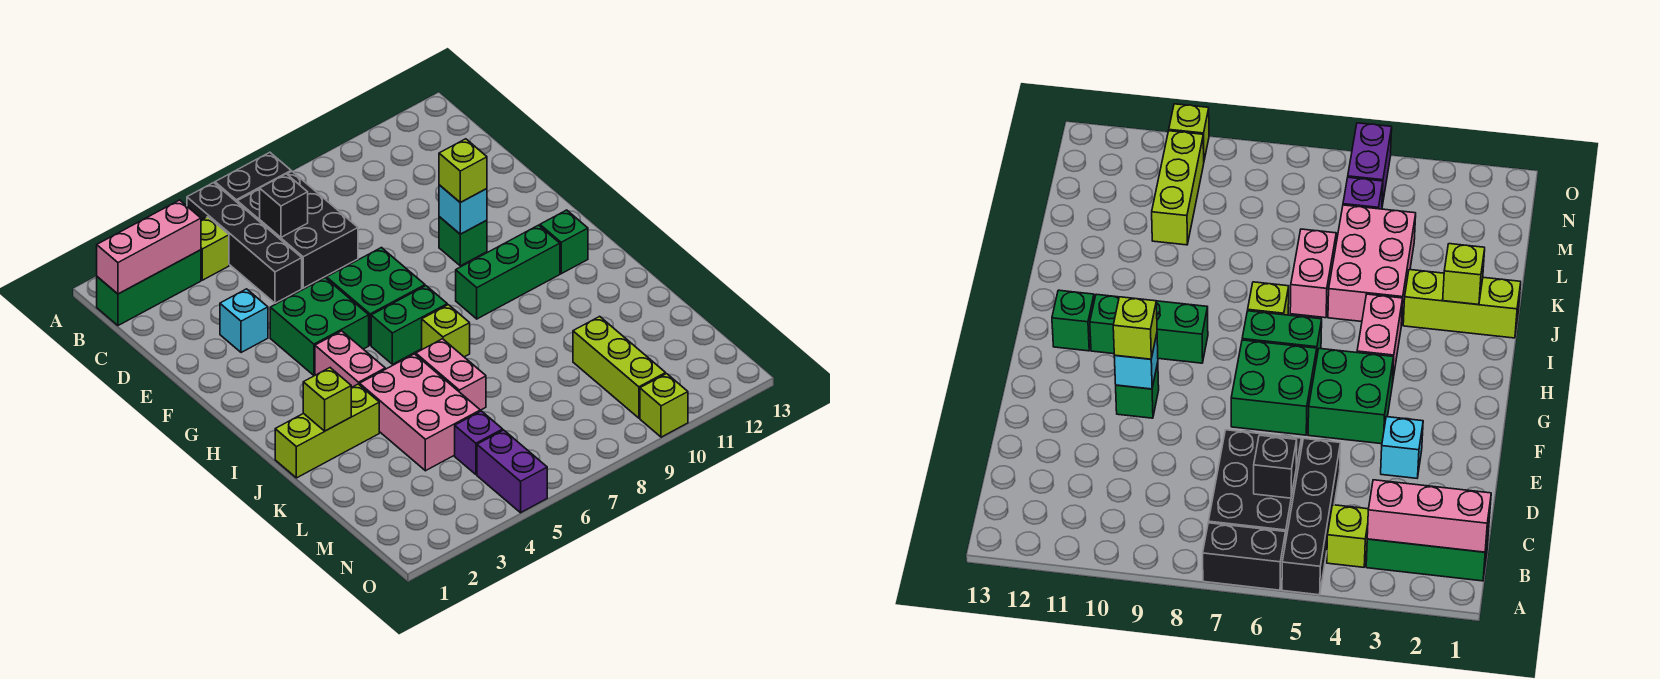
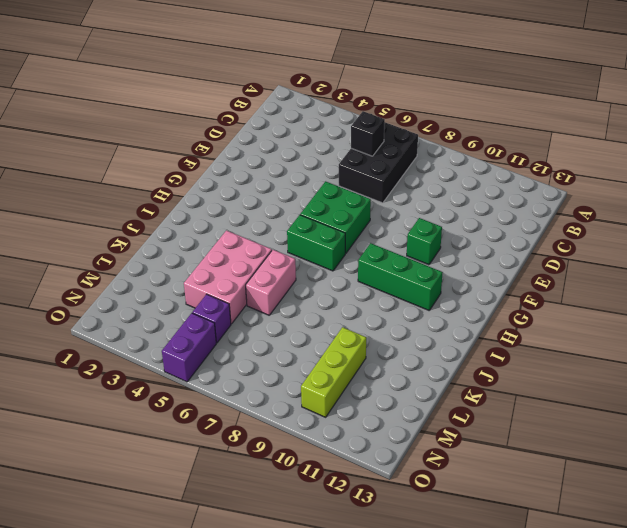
none -> black 1x4 brick [187,183,302,303]
none -> black 1x2 brick [215,152,291,202]
none -> green 1x3 brick [97,250,201,326]

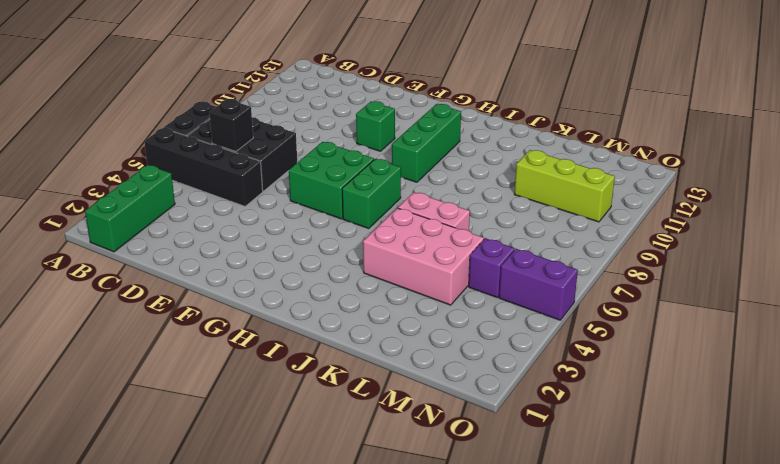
none -> lime 1x1 brick [201,217,229,280]
none -> cyan 1x1 brick [220,289,268,353]
none -> green 2x2 brick [270,278,369,376]

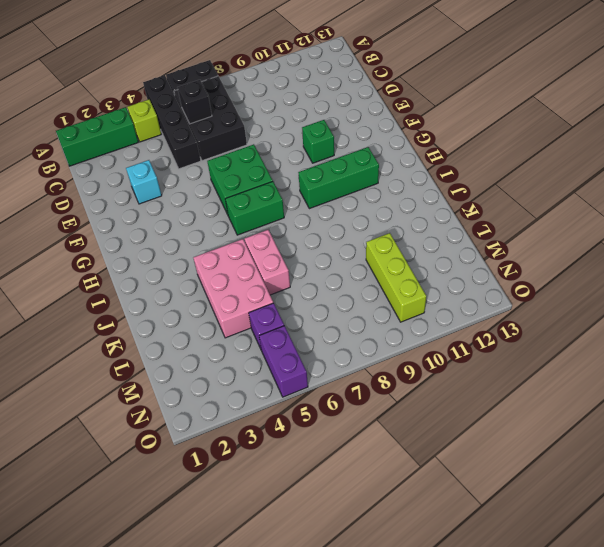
none -> green 2x2 brick [270,278,369,376]
none -> pink 1x2 brick [315,331,385,388]
none -> green 1x1 brick [540,210,588,274]

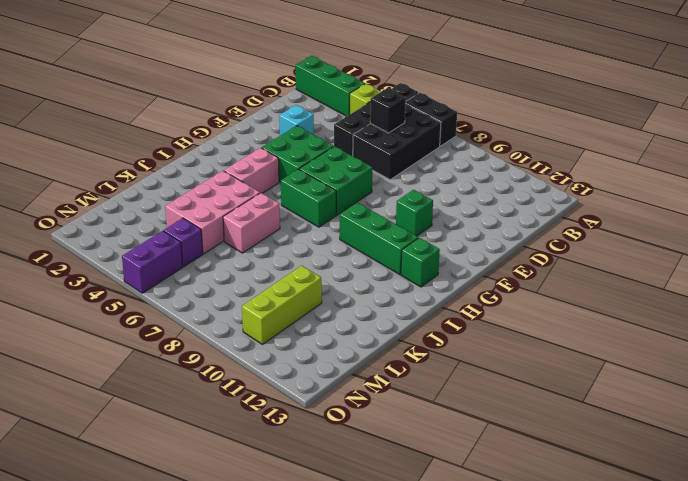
none -> lime 1x1 brick [422,305,470,357]
none -> lime 1x3 brick [275,384,379,478]
none -> lime 1x1 brick [640,374,688,437]

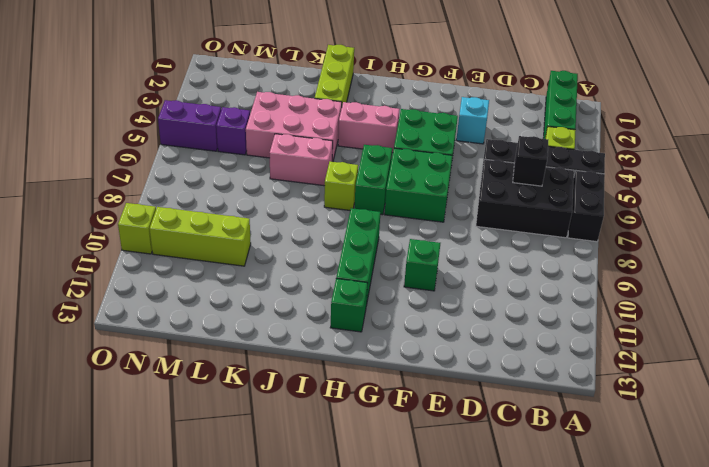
none -> pink 1x3 brick [97,200,201,294]
none -> cyan 1x1 brick [439,185,487,234]
none -> lime 1x1 brick [303,368,351,431]

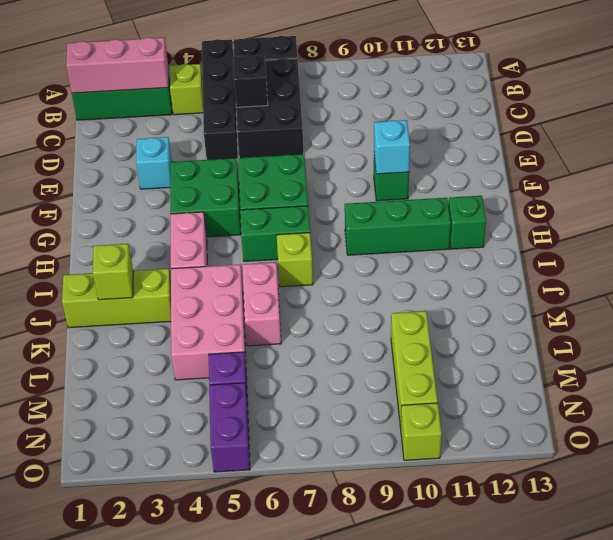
none -> lime 1x1 brick [439,139,487,202]

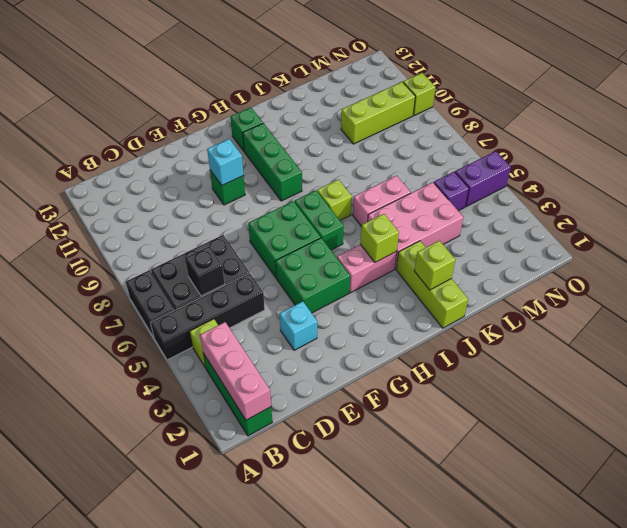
lime 1x1 brick [360,214,399,262] -> lime 1x1 brick moved to [439,139,487,202]

